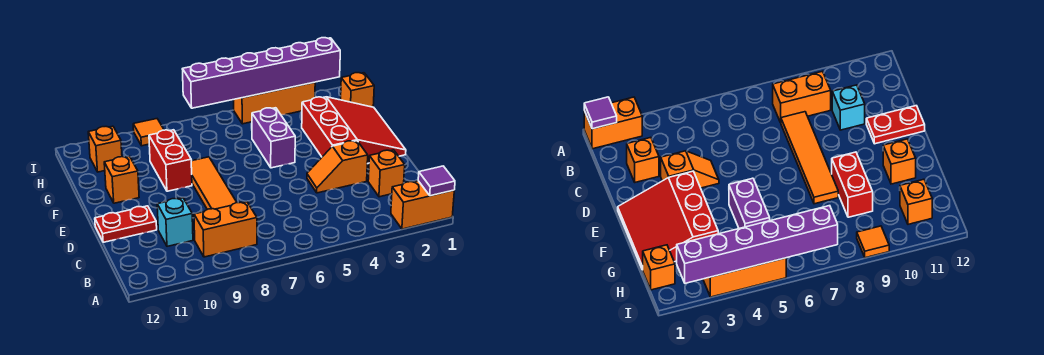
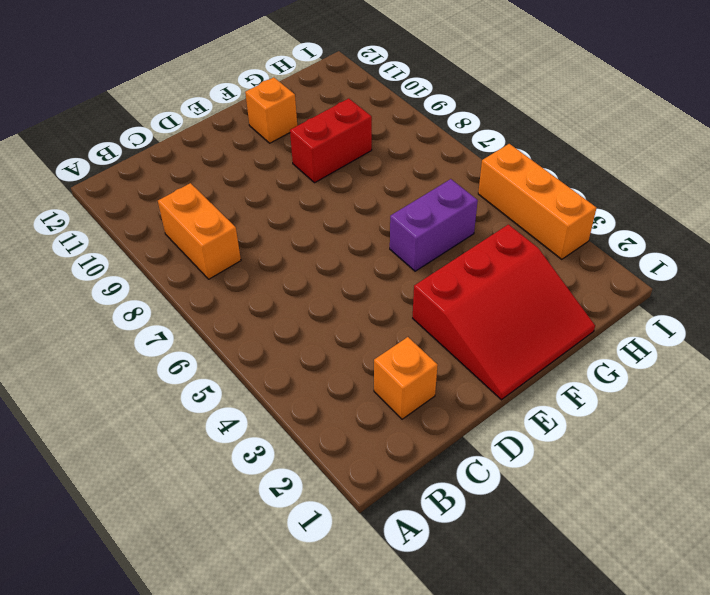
none -> orange 1x2 brick [391,181,454,229]
none -> orange 1x4 tile [191,157,237,210]
none -> cyan 1x1 brick [157,198,193,246]

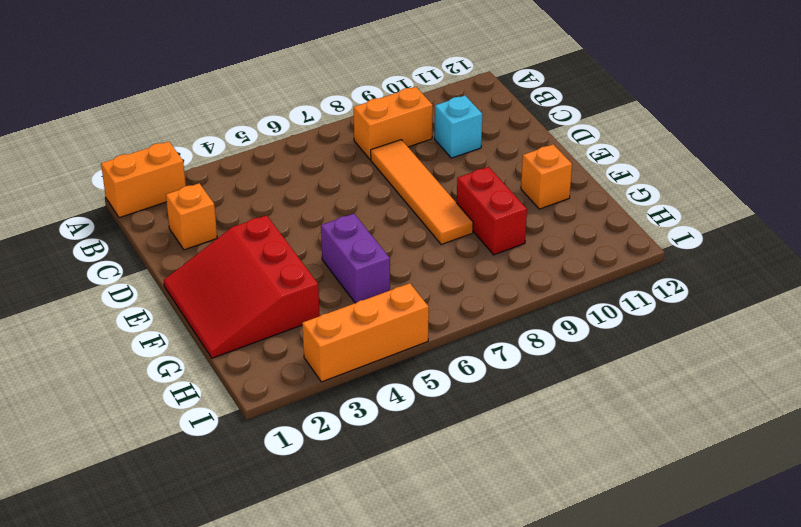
none -> orange 1x2 slope [307,141,368,193]
none -> red 1x2 plate [95,206,157,242]
none -> orange 1x1 brick [341,73,374,107]

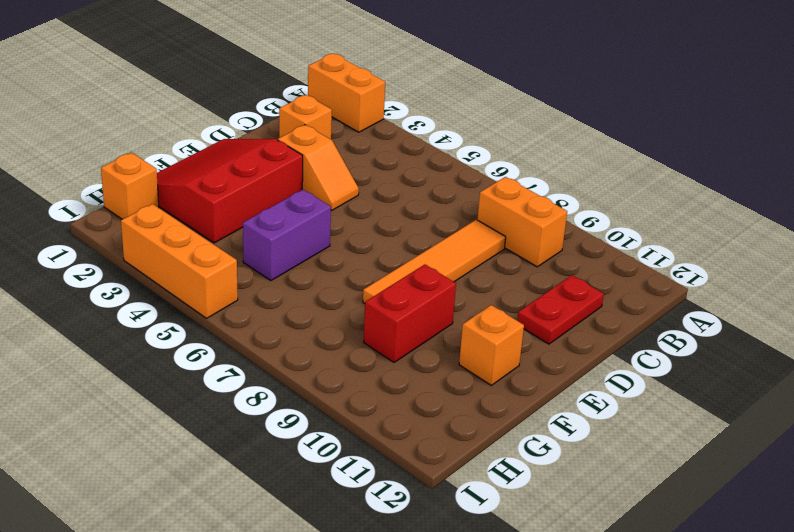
red 1x2 plate [517,275,604,344] -> red 1x2 plate turned to [95,206,157,242]
none -> cyan 1x1 brick [157,198,193,246]
none -> orange 1x1 brick [88,126,122,172]
none -> orange 1x1 tile [133,119,164,146]

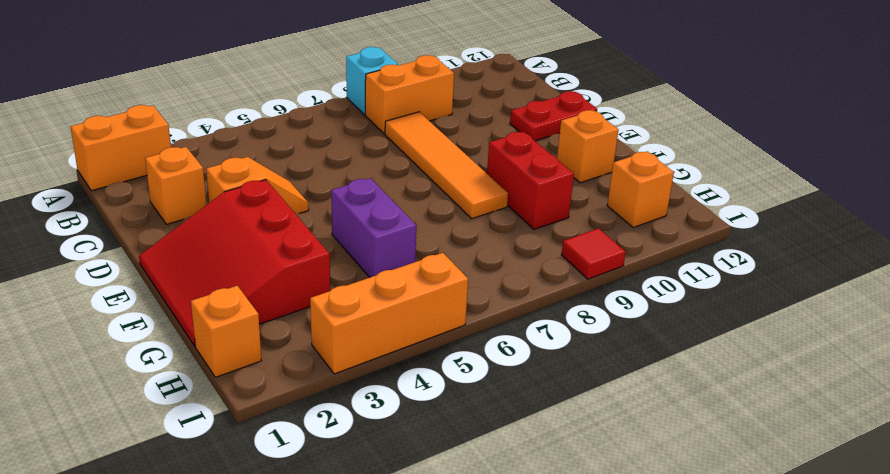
cyan 1x1 brick [346,47,398,115] -> cyan 1x1 brick moved to [157,198,193,246]
red 1x1 tile [562,228,626,279] -> orange 1x1 tile [133,119,164,146]
none -> purple 1x1 tile [418,166,455,196]
none -> purple 1x6 brick [182,38,340,108]

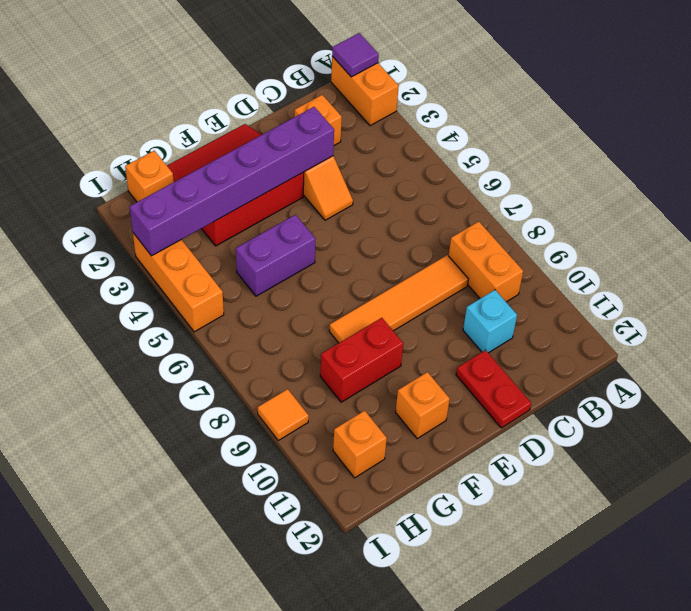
purple 1x6 brick [130,107,334,256] -> purple 1x6 brick turned to [182,38,340,108]

